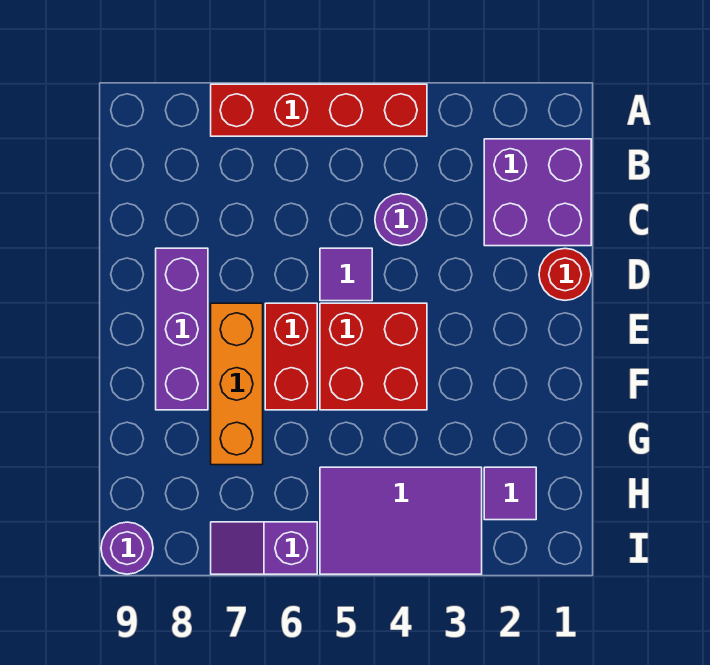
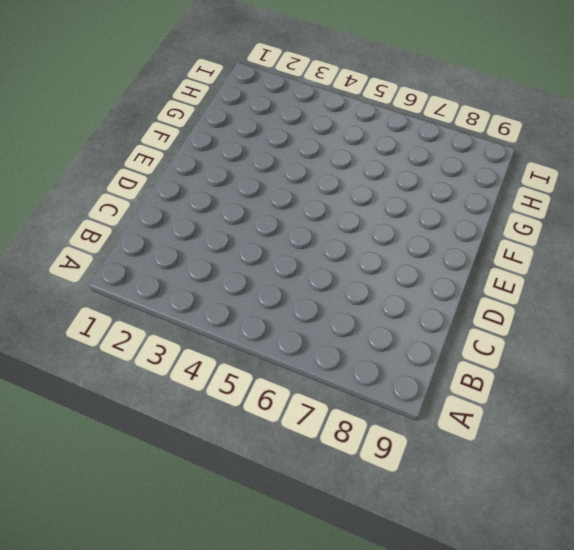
none -> red 1x4 brick [211,84,427,136]
none -> purple 2x2 brick [484,139,591,246]
none -> purple 1x1 round brick [375,194,427,246]

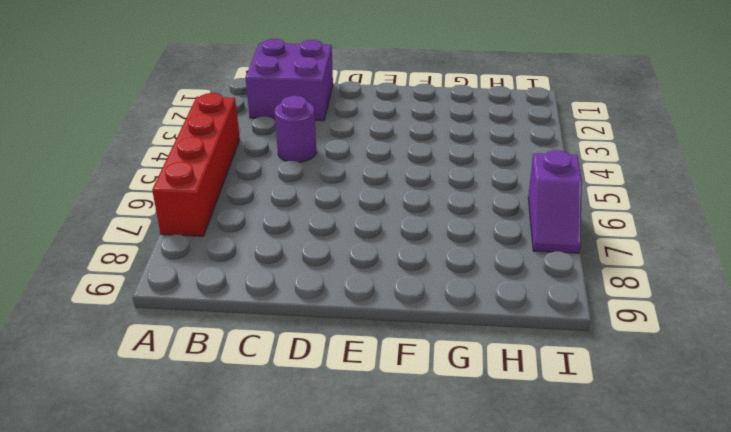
none -> red 1x1 round brick [539,248,591,300]
none -> purple 1x1 tile [320,248,372,301]
none -> purple 1x3 brick [156,248,208,410]

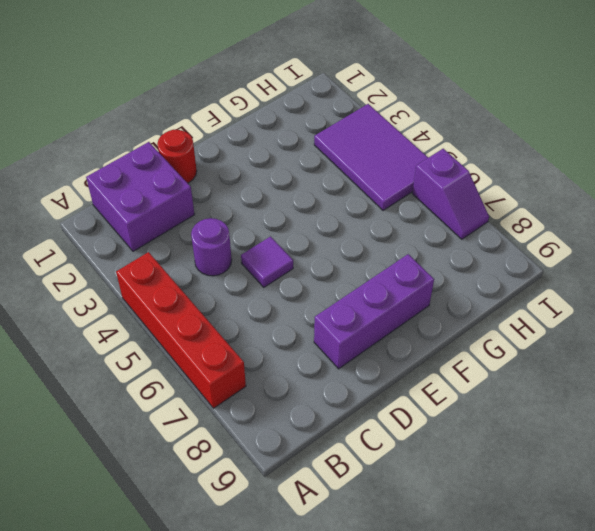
none -> red 2x2 brick [320,303,427,410]
none -> red 1x2 brick [265,303,317,410]
none -> orange 1x3 brick [211,303,263,465]

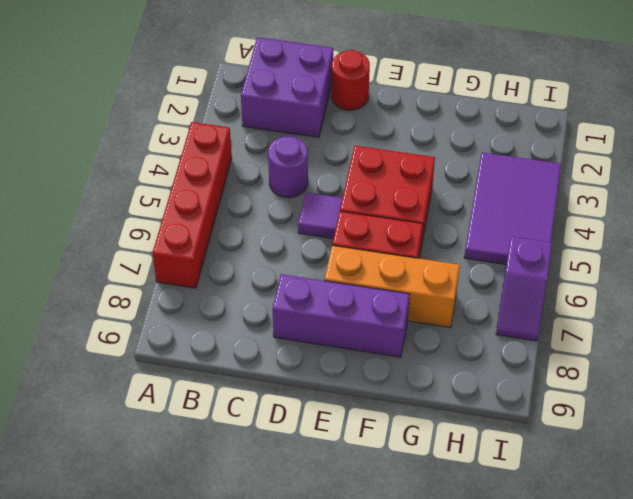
none -> purple 1x1 tile [484,467,536,520]
none -> purple 1x1 round brick [101,522,153,574]

